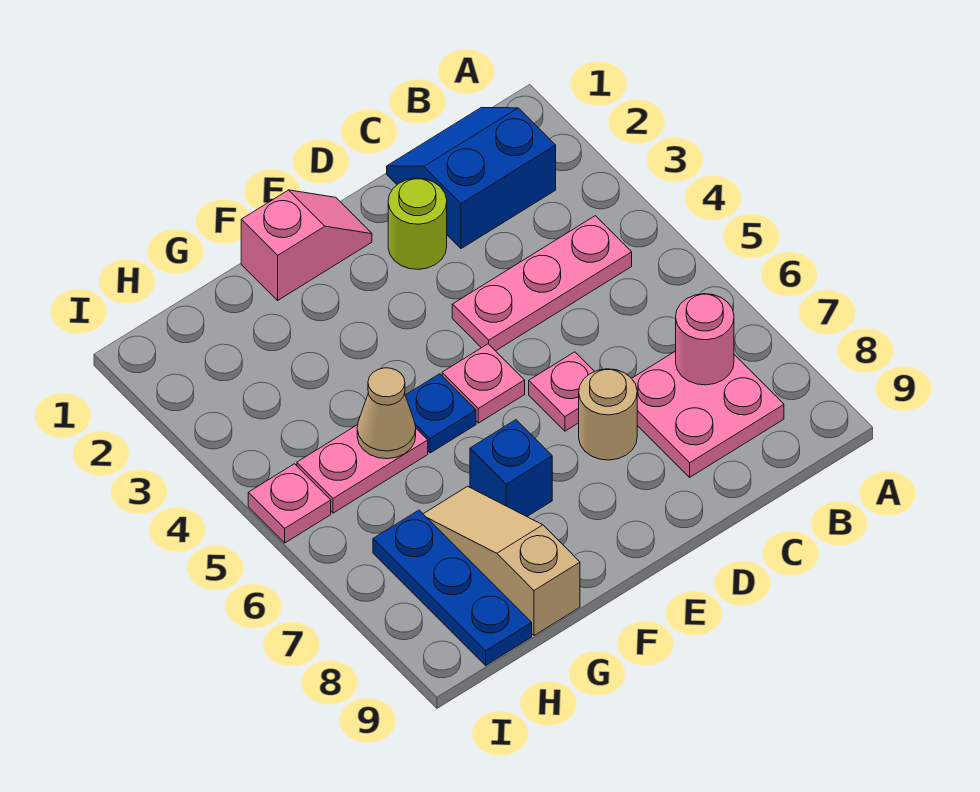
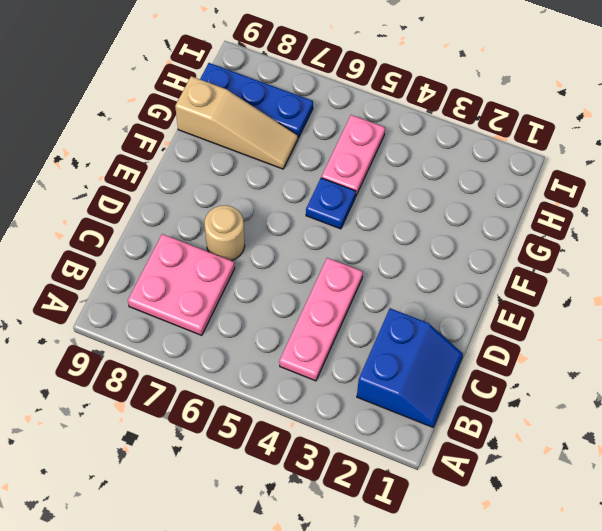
none -> lime 1x1 round brick [388,178,447,269]
none -> pink 1x1 plate [529,352,595,431]
none -> pink 1x2 slope [241,190,372,300]

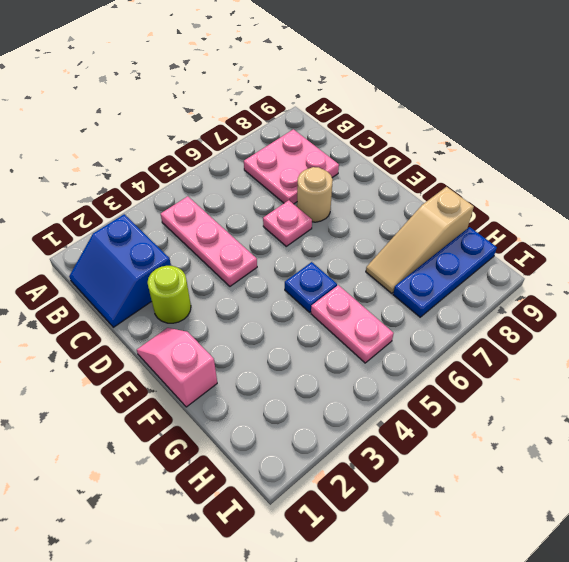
none -> pink 1x1 plate [442,344,525,423]
none -> blue 1x1 brick [470,420,552,516]
none -> pink 1x1 plate [248,464,331,543]

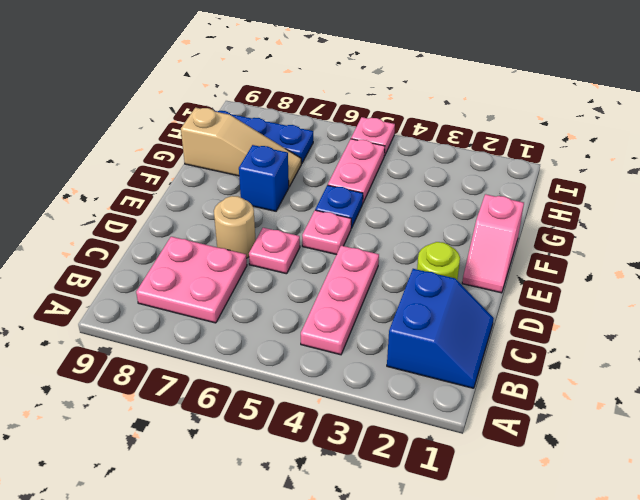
none -> pink 1x1 round brick [676,294,734,385]
none -> tan 1x1 cone [357,368,416,459]

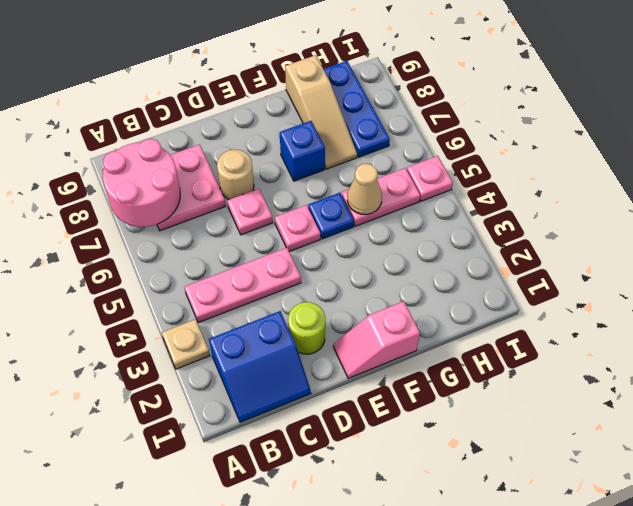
tan 1x1 plate [162,319,210,369] -> none
pink 2x2 round brick [102,139,180,227] -> pink 1x1 round brick [676,294,734,385]

